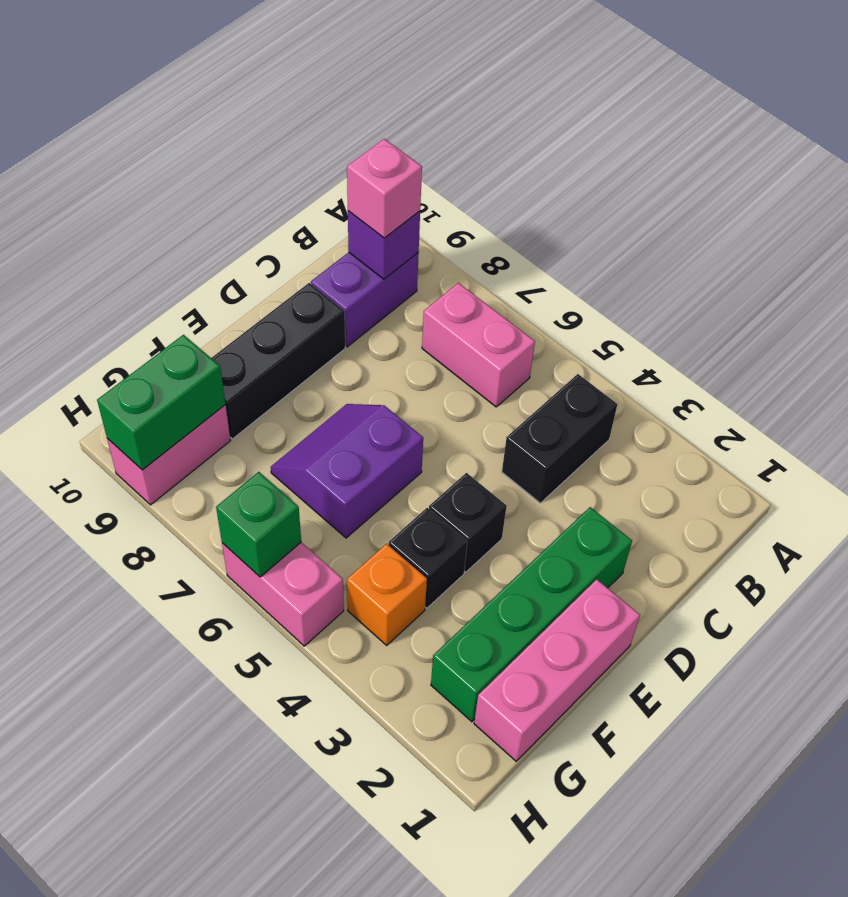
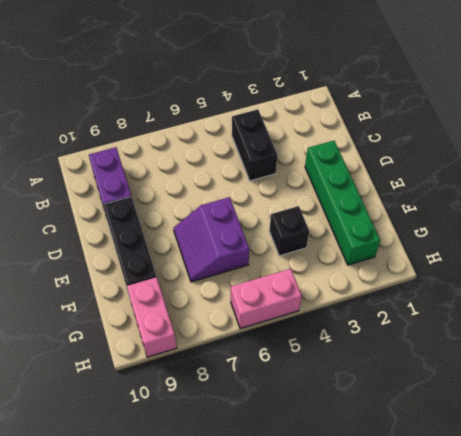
none -> pink 1x2 brick [422,283,535,407]
none -> pink 1x3 brick [474,579,640,761]
none -> black 1x1 brick [429,473,507,572]

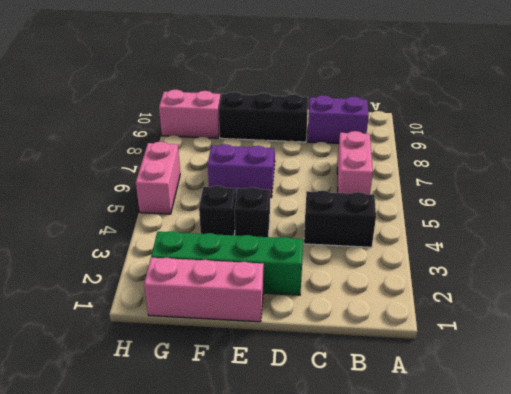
none -> orange 1x1 brick [347,544,427,645]
none -> purple 1x1 brick [348,211,420,279]
none -> green 1x2 brick [97,335,225,470]

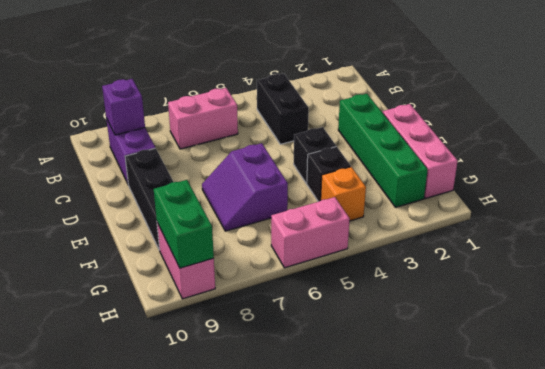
none -> green 1x1 brick [216,472,301,577]
none -> pink 1x1 brick [347,139,422,238]

